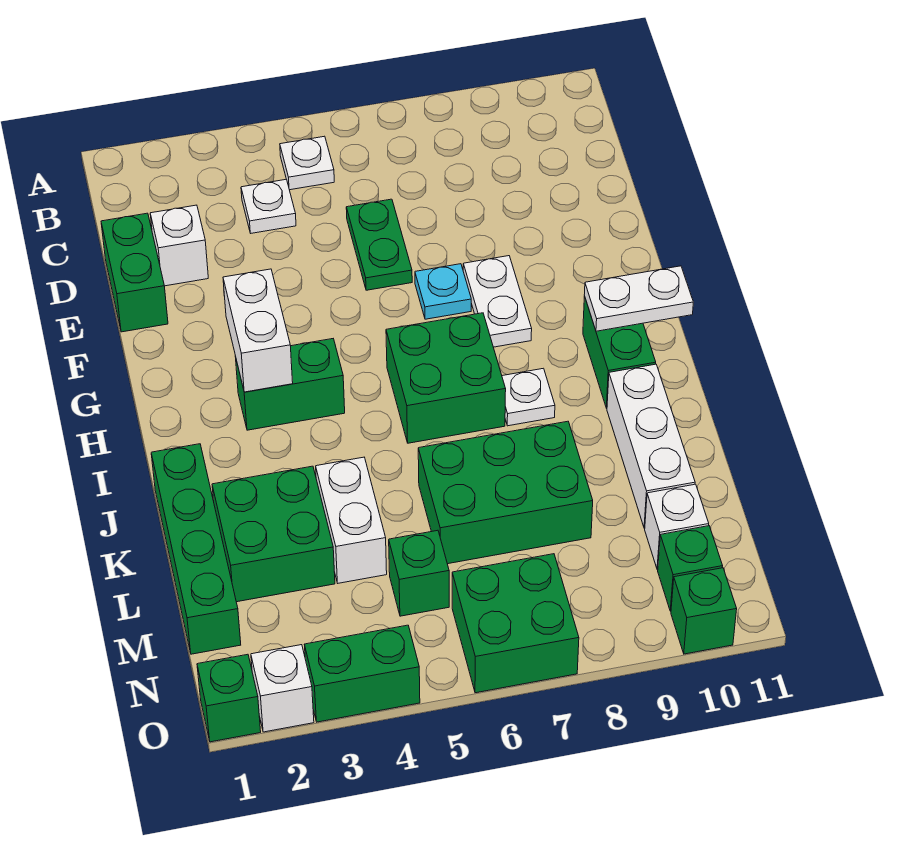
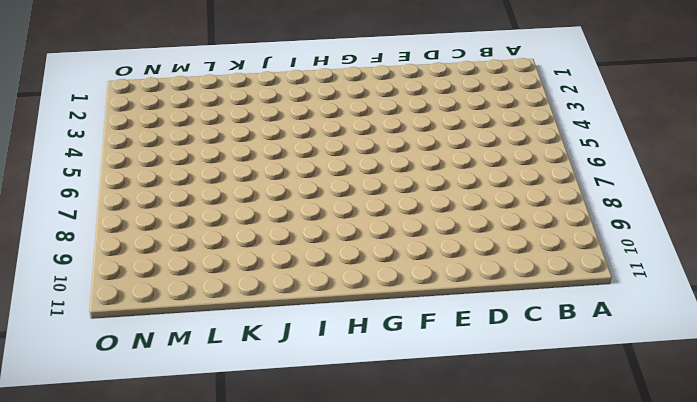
none -> white 1x1 plate [280,136,334,190]
none -> white 1x1 plate [241,179,296,233]
none -> green 1x2 brick [101,213,168,332]

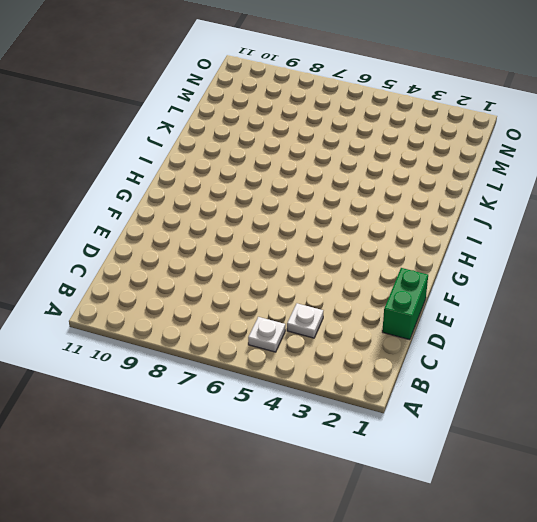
none -> white 1x1 brick [150,205,208,286]
none -> green 1x2 plate [346,199,412,290]
none -> cyan 1x1 plate [415,264,471,319]

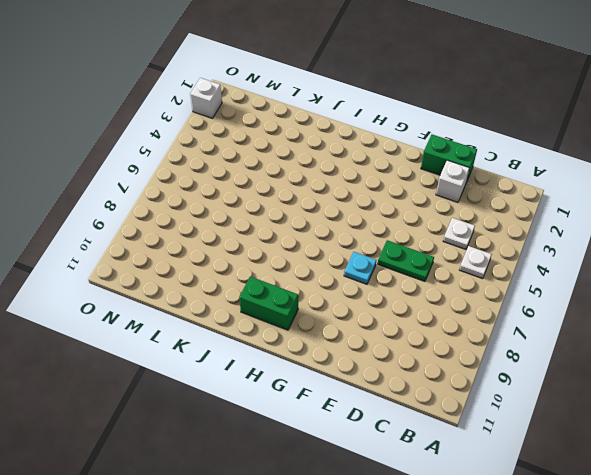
none -> white 1x2 plate [463,256,532,347]
none -> green 1x2 brick [235,339,345,430]
none -> green 2x2 brick [386,313,506,443]

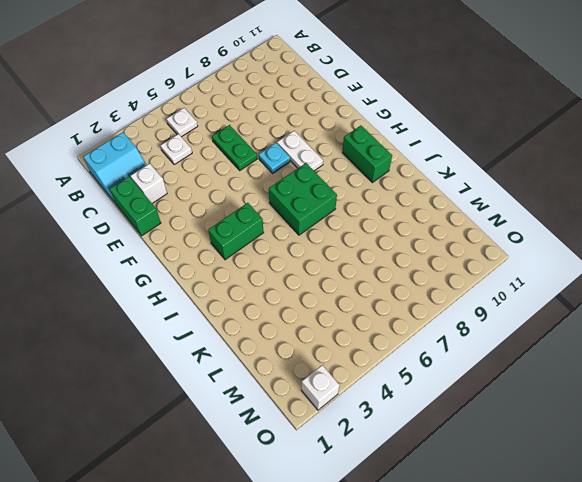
cyan 2x2 slope [83,132,147,202] -> none
none -> white 1x1 plate [502,368,555,426]
none -> green 1x4 brick [151,444,241,654]
none -> white 1x3 brick [607,364,695,528]

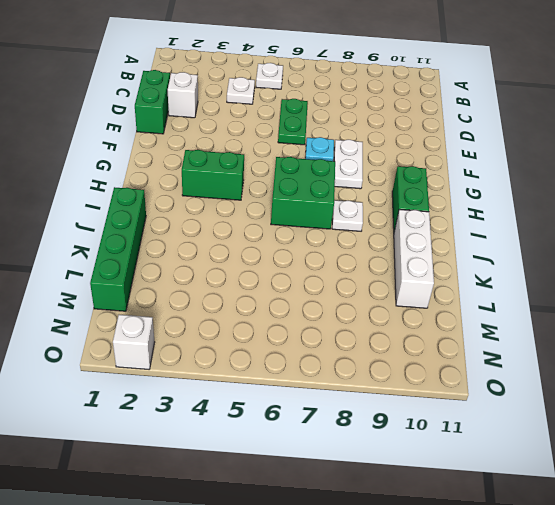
none -> green 2x2 brick [212,466,335,602]
none -> white 1x2 brick [316,457,387,583]
none -> green 2x3 brick [418,421,593,564]

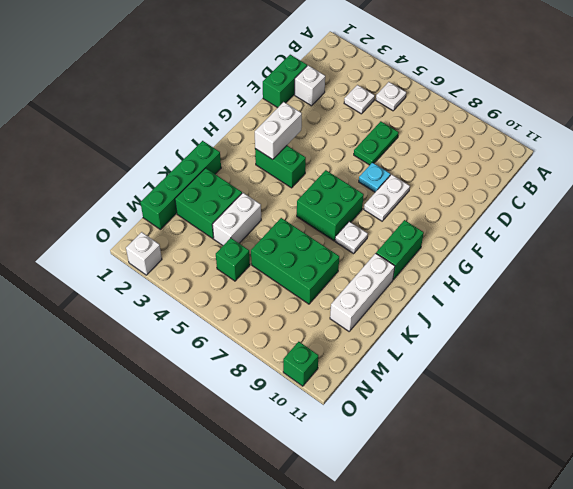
none -> white 1x1 brick [645,484,709,569]
none -> green 2x2 brick [452,554,579,693]
none -> green 1x1 brick [658,526,723,611]

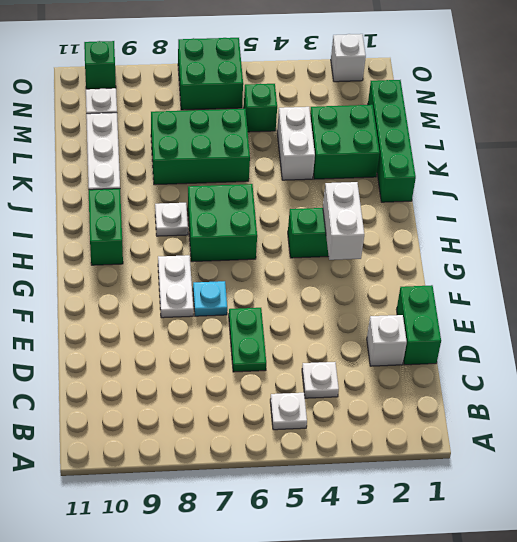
none -> green 1x1 brick [658,526,723,611]
none -> green 1x1 brick [197,654,261,742]
none -> green 1x2 brick [304,625,420,722]

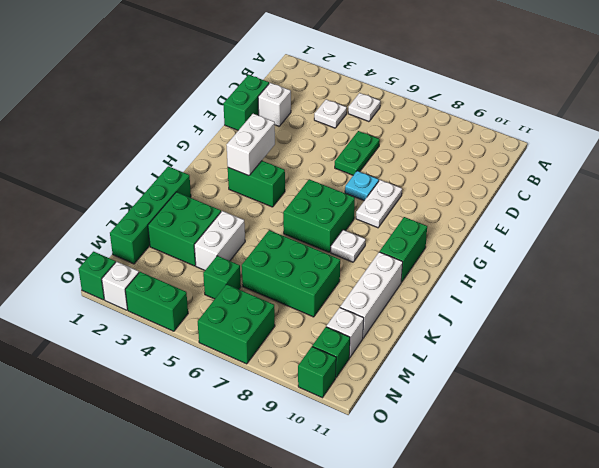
none -> white 1x2 plate [584,266,693,331]

